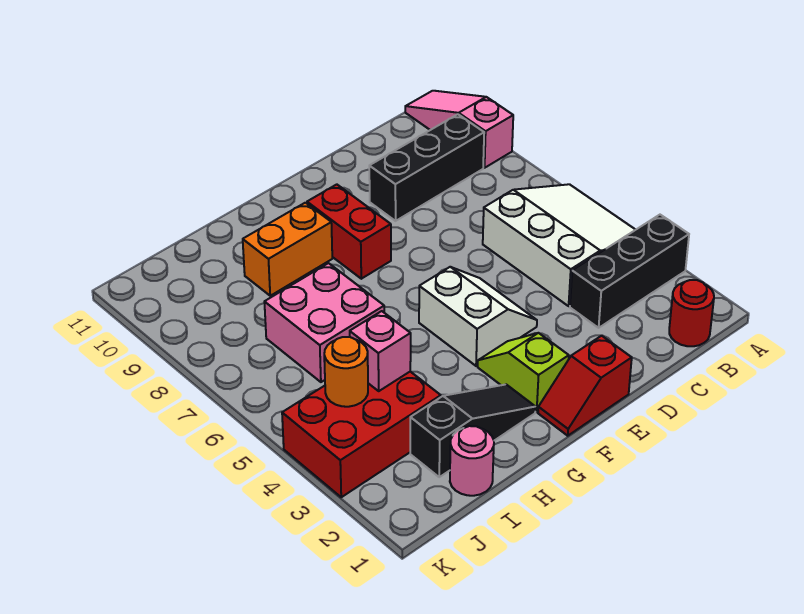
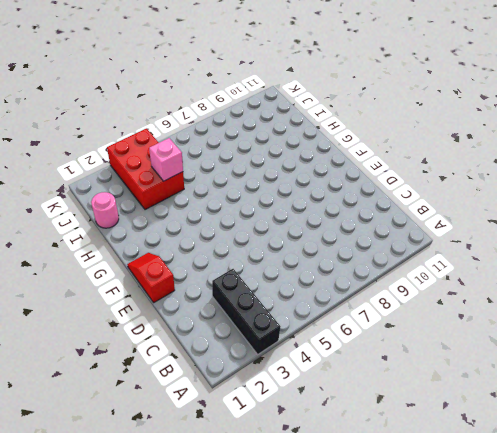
none -> white 3x3 slope [483,184,635,306]
none -> pink 1x3 slope [405,91,513,168]
none -> red 1x1 round brick [669,280,714,346]

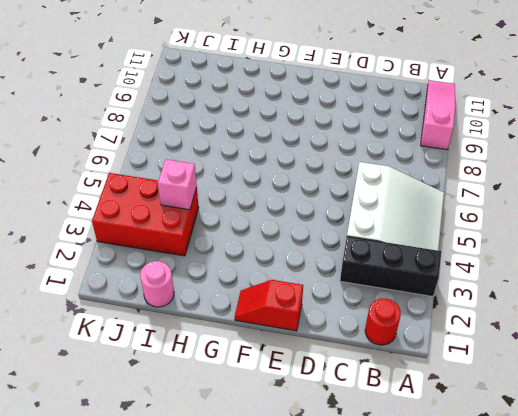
none -> black 1x3 brick [369,114,484,221]
none -> white 2x2 slope [419,267,537,366]
none -> lime 1x2 slope [478,333,569,412]

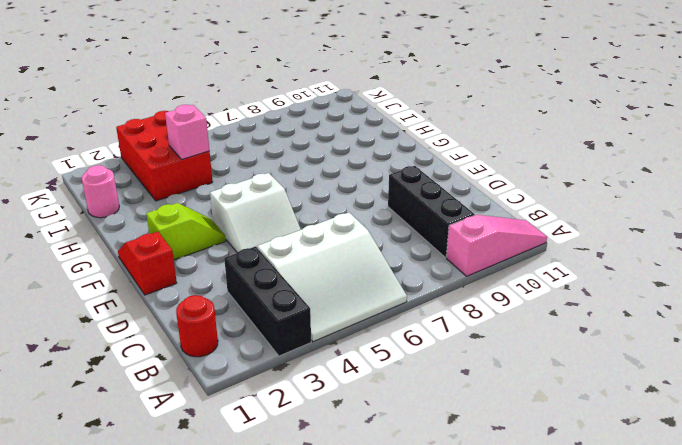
none -> red 1x2 brick [307,184,391,279]
none -> black 1x3 slope [410,385,535,477]
none -> orange 1x2 brick [243,203,332,296]

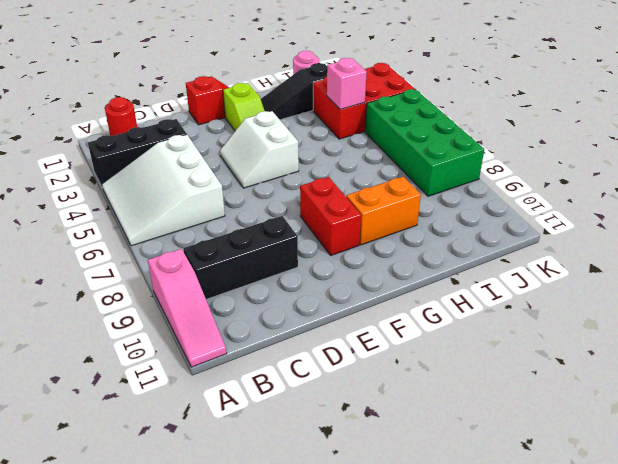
green 2x4 brick [365,89,484,196] -> none
none -> pink 2x2 brick [264,263,384,382]
none -> orange 1x1 round brick [324,337,368,407]

